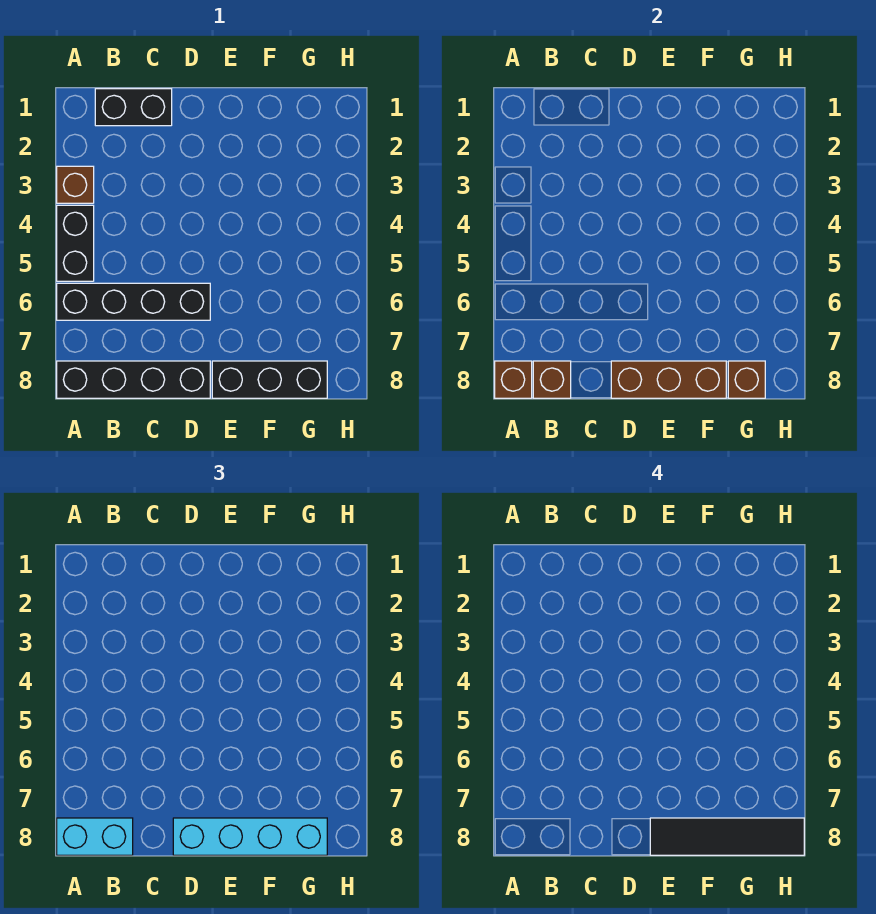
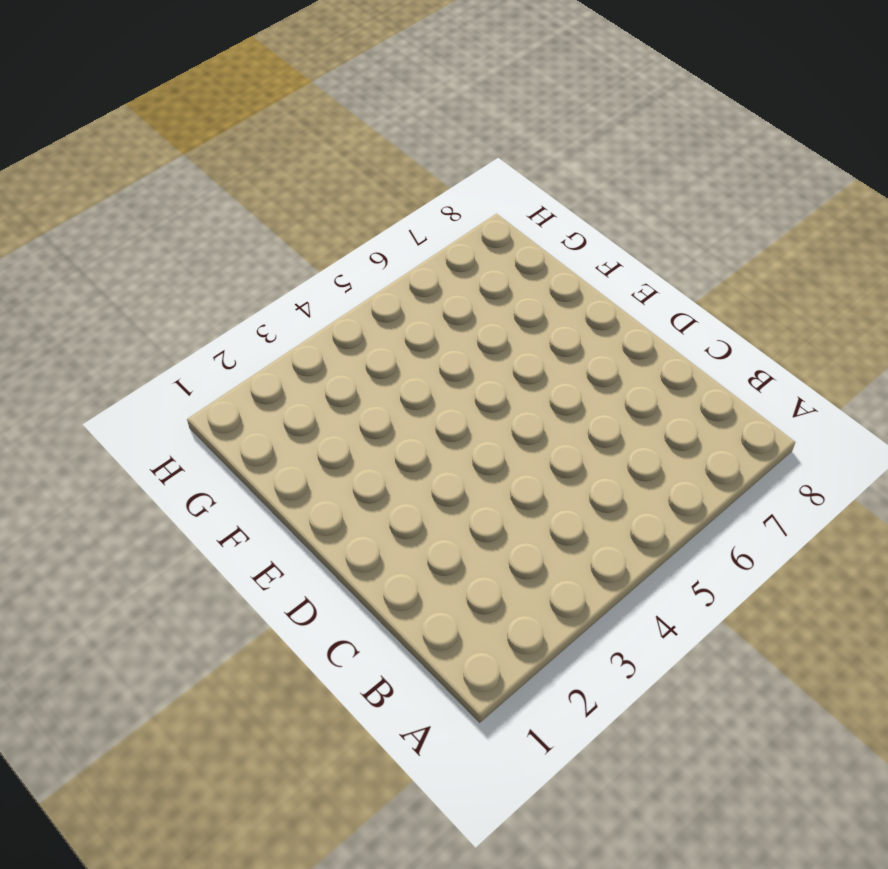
none -> brown 1x1 brick [57,166,94,203]
none -> black 1x2 brick [57,205,94,281]
none -> black 1x4 brick [57,283,210,320]

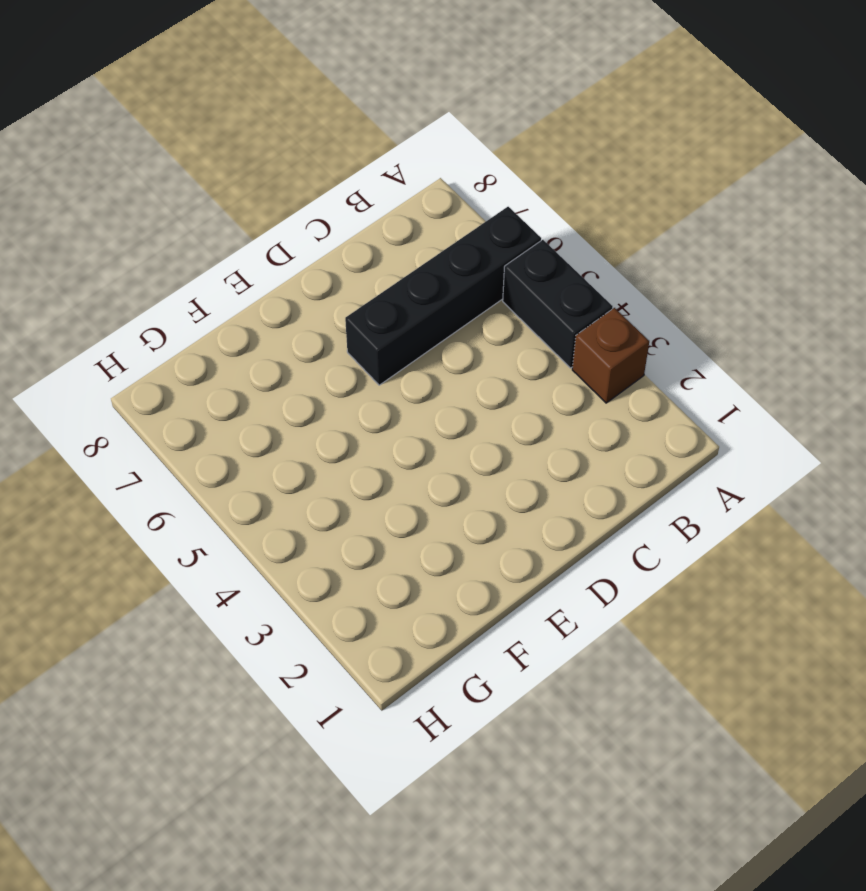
none -> black 1x4 brick [57,361,210,398]
none -> black 1x2 brick [95,89,172,126]
none -> black 1x3 brick [212,361,327,398]

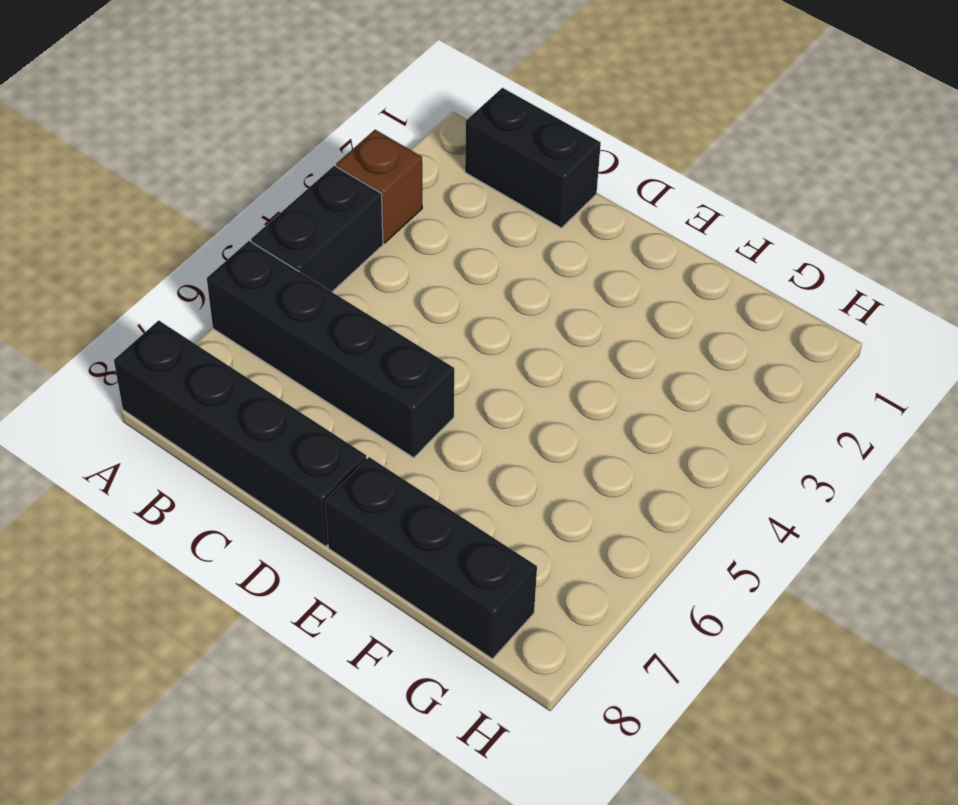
none -> brown 1x1 brick [495,361,532,398]
none -> brown 1x1 brick [533,361,571,398]
none -> brown 1x3 brick [611,361,726,398]

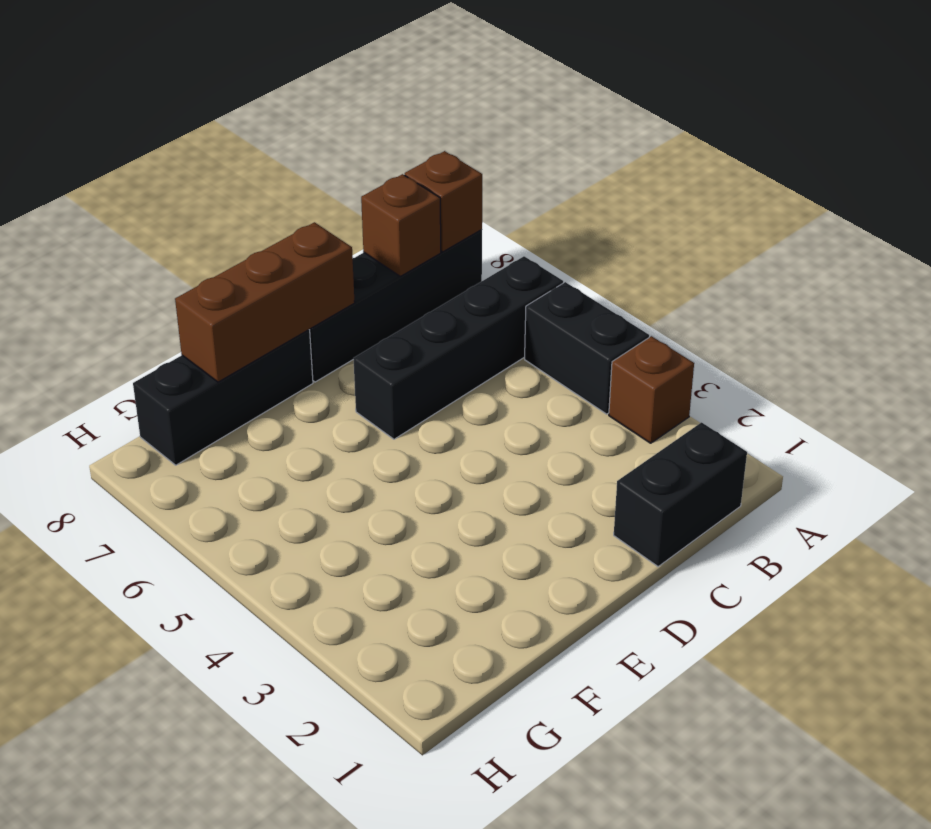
none -> brown 1x1 brick [728,361,765,398]
none -> cyan 1x2 brick [57,818,133,855]
none -> cyan 1x4 brick [173,818,327,855]

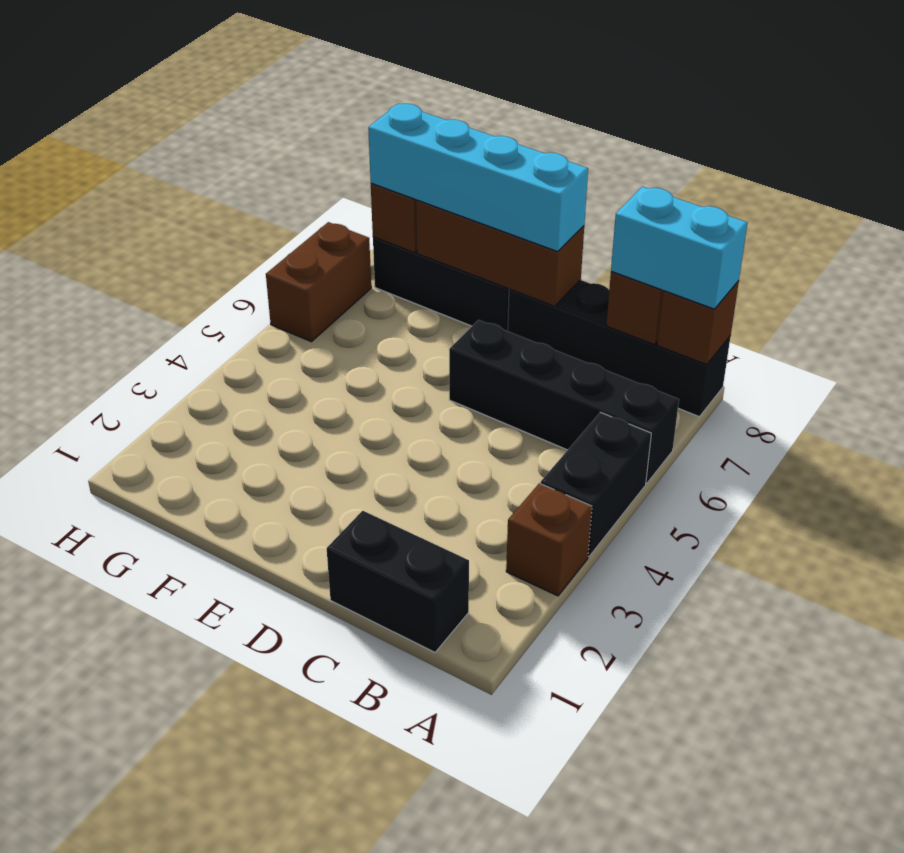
brown 1x2 brick [266,222,371,342] -> none
none -> black 1x4 tile [650,818,804,855]

